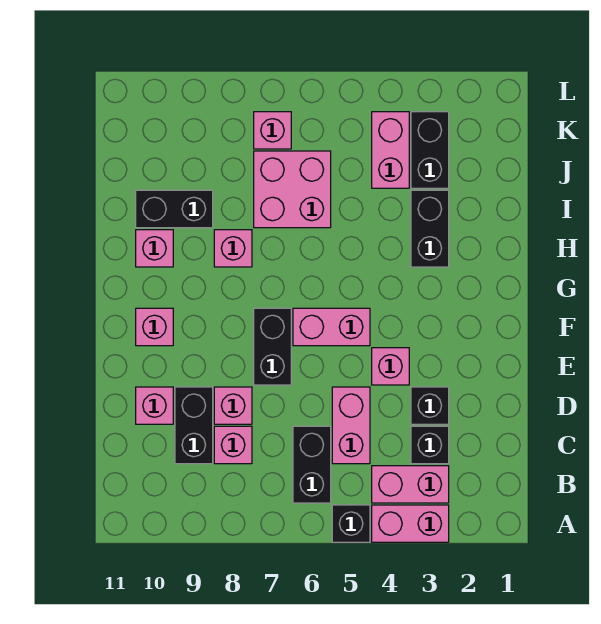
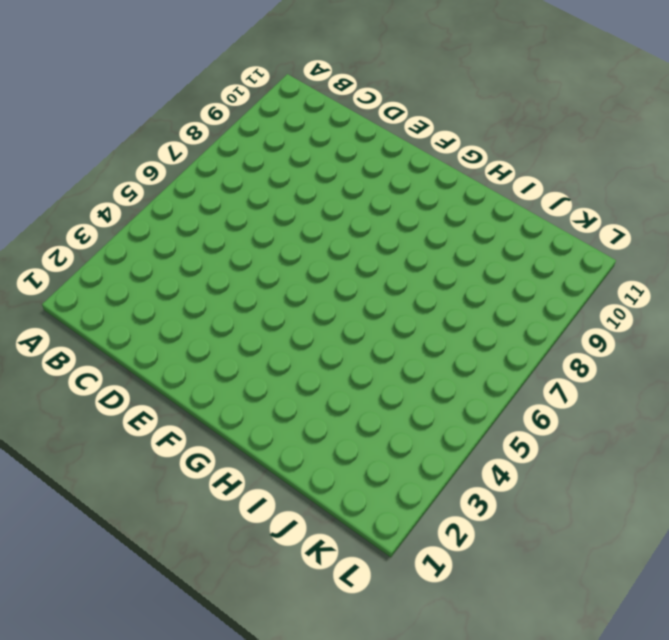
none -> pink 1x2 brick [372,505,449,542]
none -> black 1x1 brick [332,505,370,542]
none -> pink 1x2 brick [372,466,449,503]

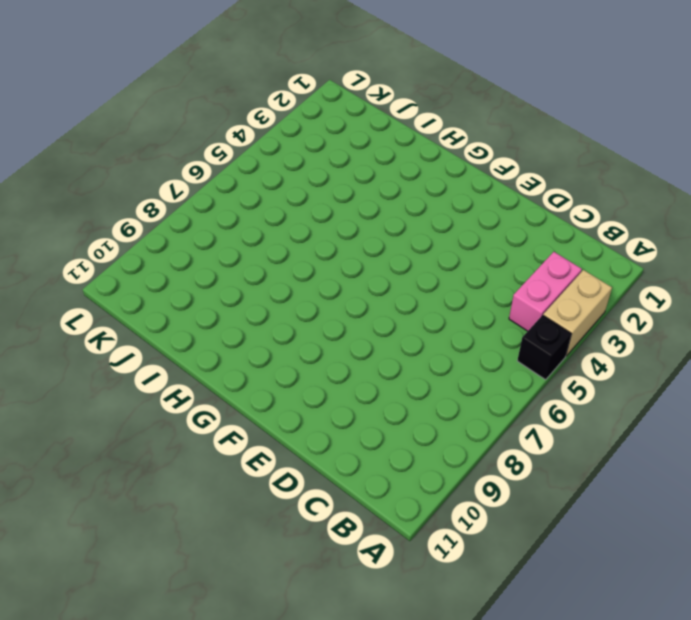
tan 1x2 brick [543,270,612,356] -> pink 1x2 brick [372,505,449,542]
none -> black 1x2 brick [293,426,331,503]
none -> black 1x1 brick [411,426,449,464]
none -> pink 1x2 brick [332,387,370,464]

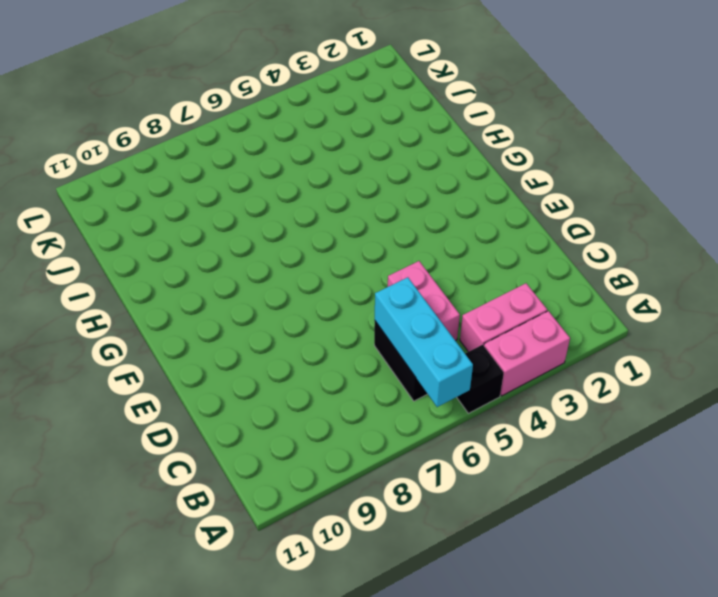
cyan 1x3 brick [375,277,473,407] -> none
none -> black 1x1 brick [411,426,449,464]
none -> pink 1x1 brick [214,426,252,464]
none -> black 1x2 brick [175,387,213,464]

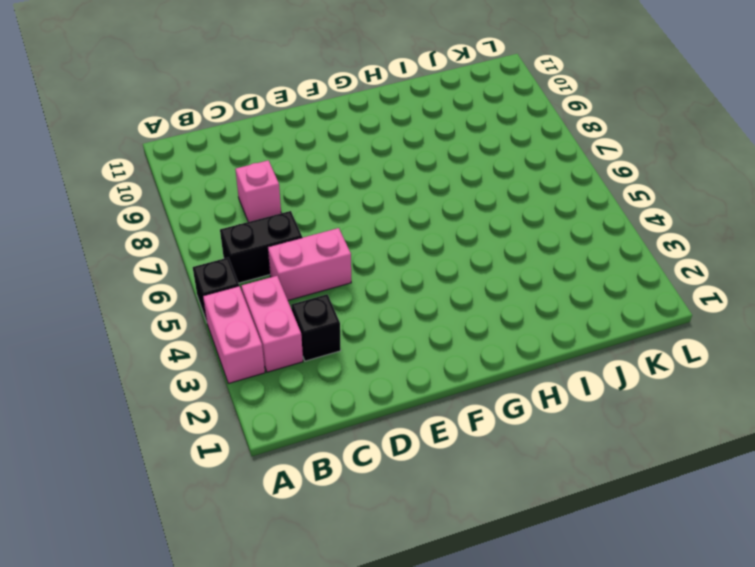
none -> black 1x2 brick [175,387,213,464]
none -> black 1x1 brick [411,387,449,424]
none -> pink 1x1 brick [214,387,252,424]

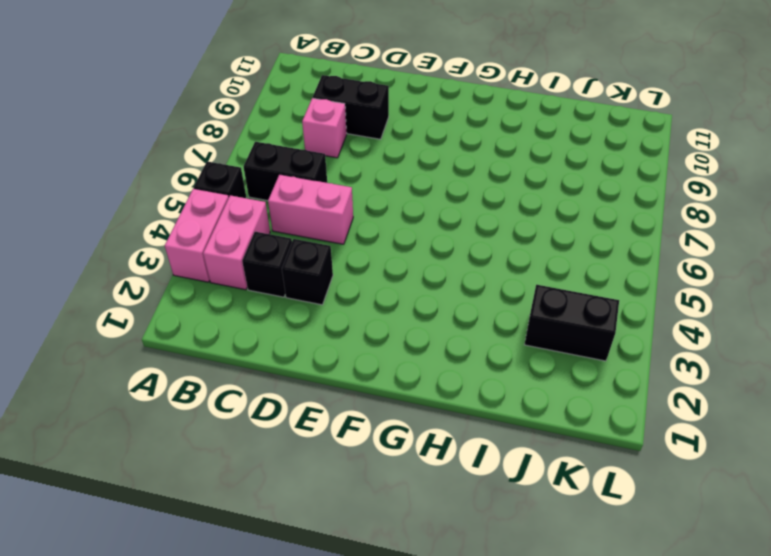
none -> pink 1x1 brick [214,387,252,424]
none -> pink 1x1 brick [136,387,173,424]
none -> pink 1x1 brick [372,348,409,385]

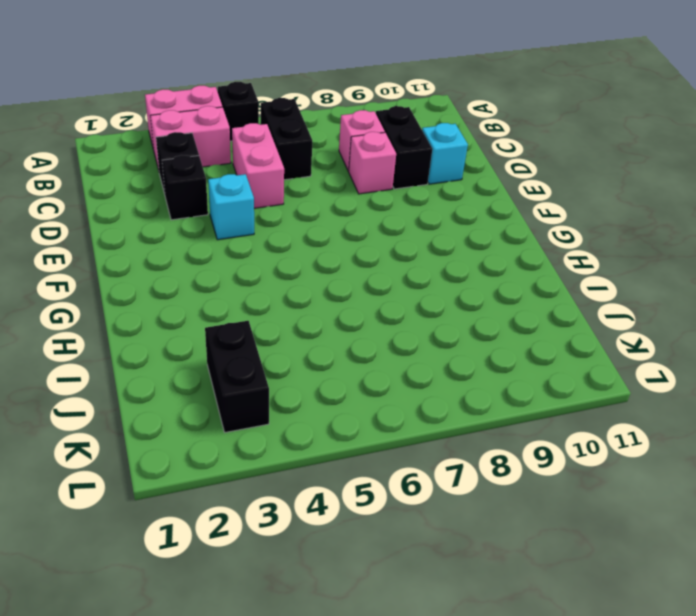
cyan 1x1 brick [422,123,468,184] -> pink 1x1 brick [136,387,173,424]
cyan 1x1 brick [208,174,254,240] -> pink 1x1 brick [372,348,409,385]
none -> black 1x2 brick [254,308,291,385]
none -> pink 1x2 brick [293,308,370,346]
none -> pink 1x1 brick [136,308,173,346]

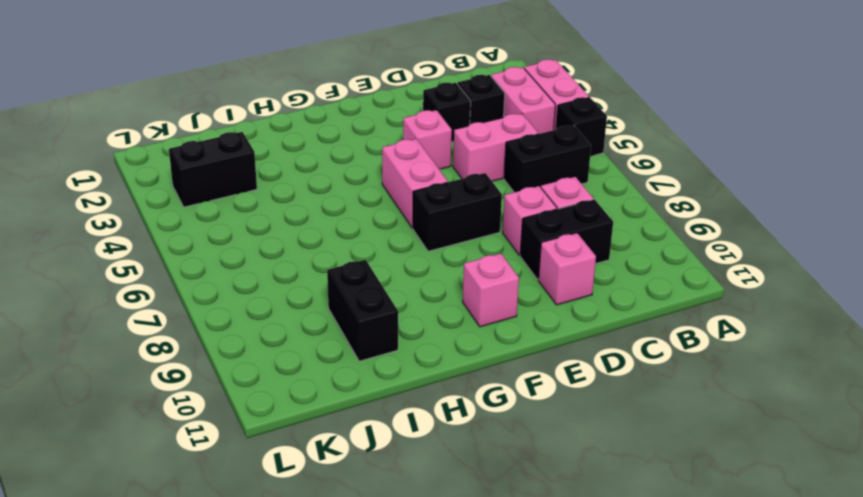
none -> black 1x2 brick [411,190,449,267]
none -> pink 1x1 brick [214,230,252,267]
none -> pink 1x1 brick [136,230,173,267]

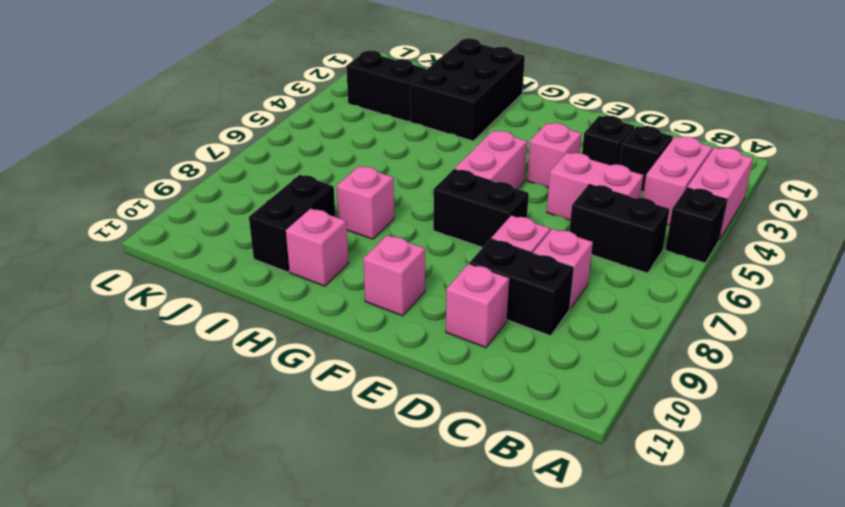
black 2x3 brick [410,38,525,141] -> black 1x2 brick [411,190,449,267]
none -> pink 2x2 brick [254,151,331,228]
none -> pink 1x2 brick [372,112,409,188]
none -> pink 1x1 brick [254,112,291,149]

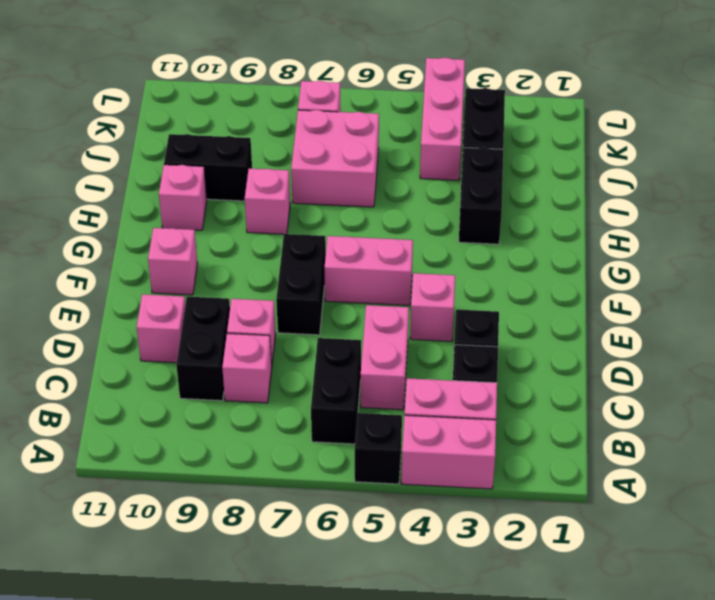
pink 1x3 brick [420,58,465,180] -> pink 1x2 brick [372,112,409,188]

